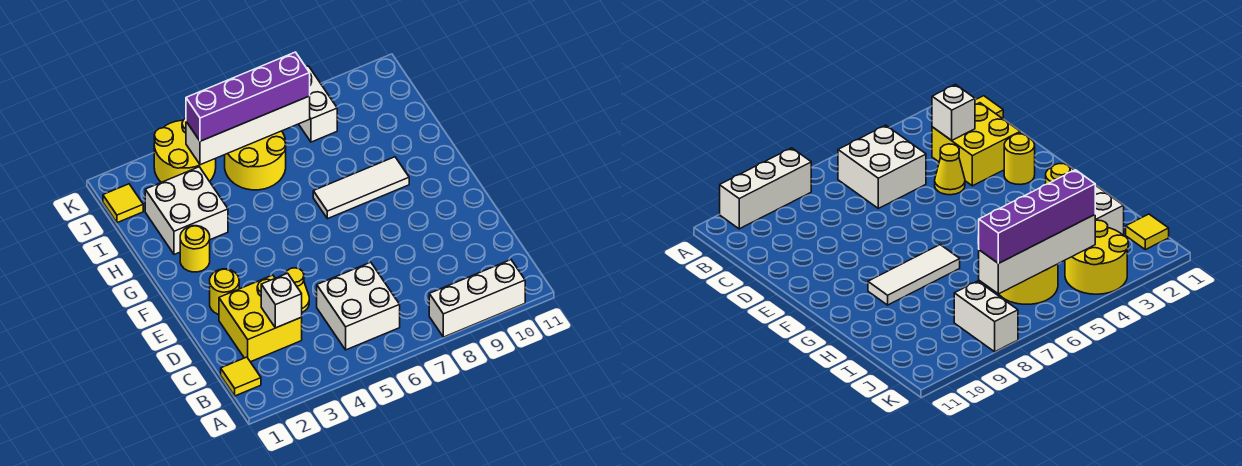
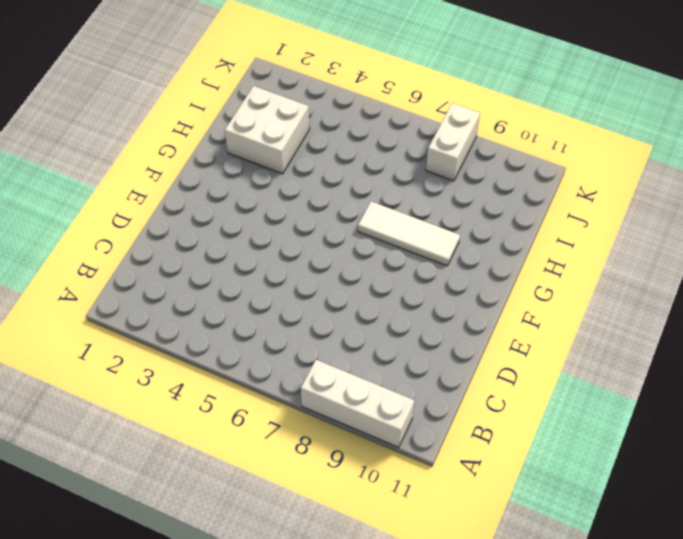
none -> yellow 1x1 tile [221,357,261,396]
none -> white 2x2 brick [317,262,400,350]
none -> yellow 2x2 brick [219,275,302,362]

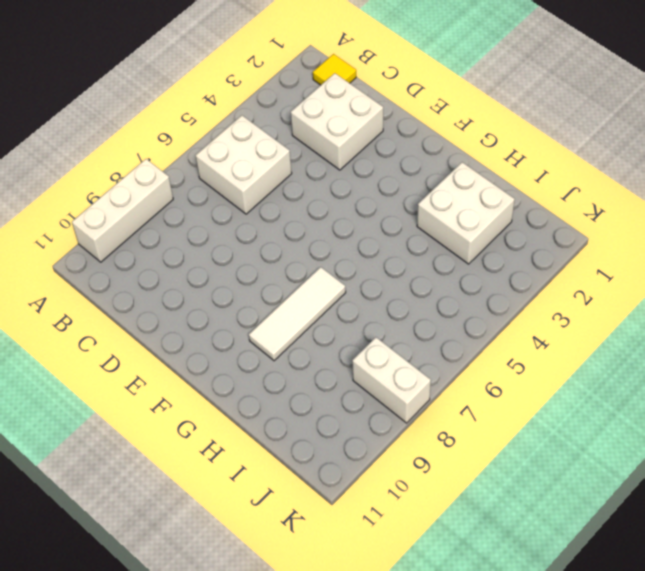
white 2x2 brick [291,73,383,170] -> yellow 2x2 brick [219,275,302,362]
none -> yellow 1x1 cone [286,268,309,312]
none -> yellow 1x1 round brick [210,269,239,315]
none -> yellow 1x1 round brick [180,226,210,272]

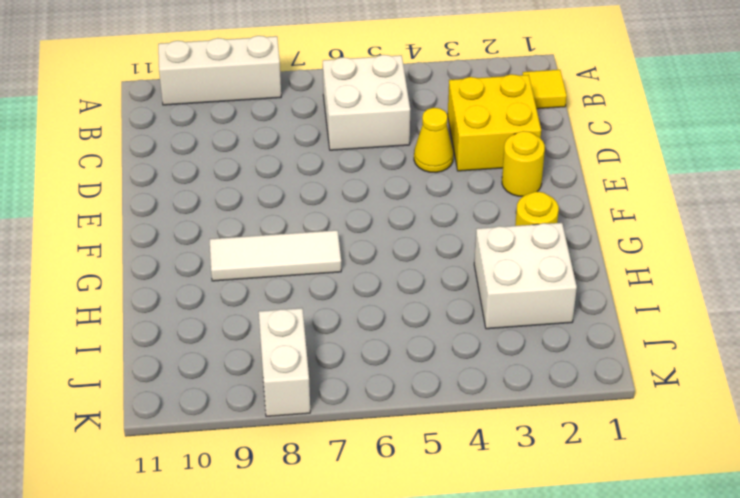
none -> yellow 2x2 round brick [225,131,286,190]
none -> yellow 1x1 tile [103,184,143,223]
none -> yellow 2x2 round brick [154,118,216,182]

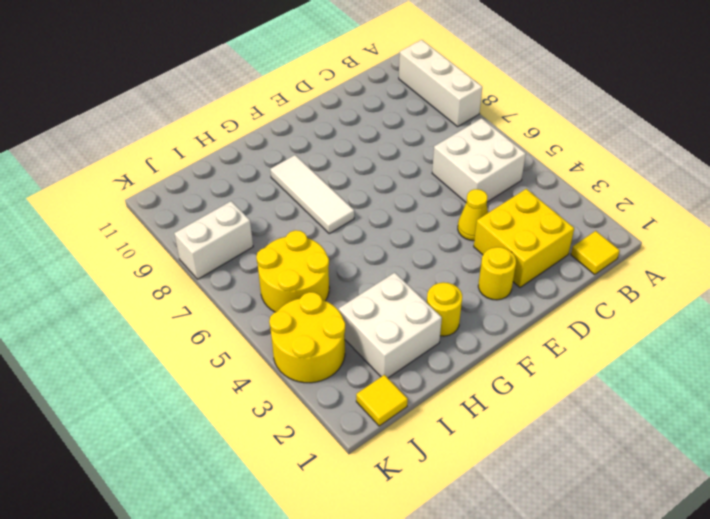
none -> white 1x1 brick [261,273,302,328]
none -> white 1x4 brick [186,96,310,165]
none -> purple 1x4 brick [186,52,310,141]

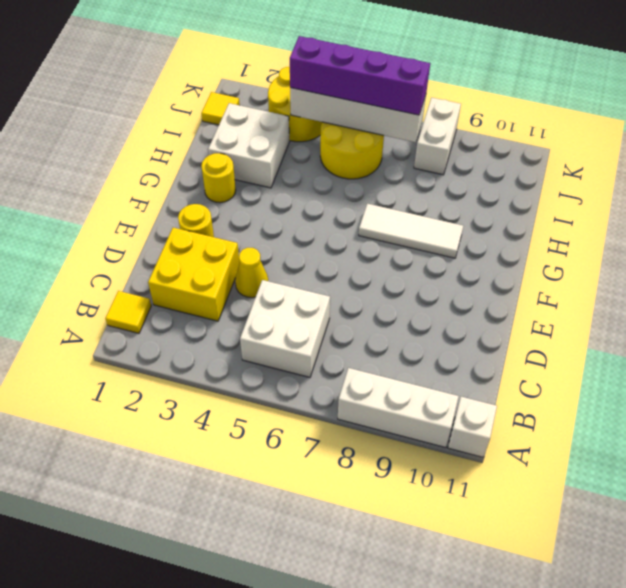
white 1x1 brick [448,397,497,457] -> white 1x1 brick moved to [261,273,302,328]

